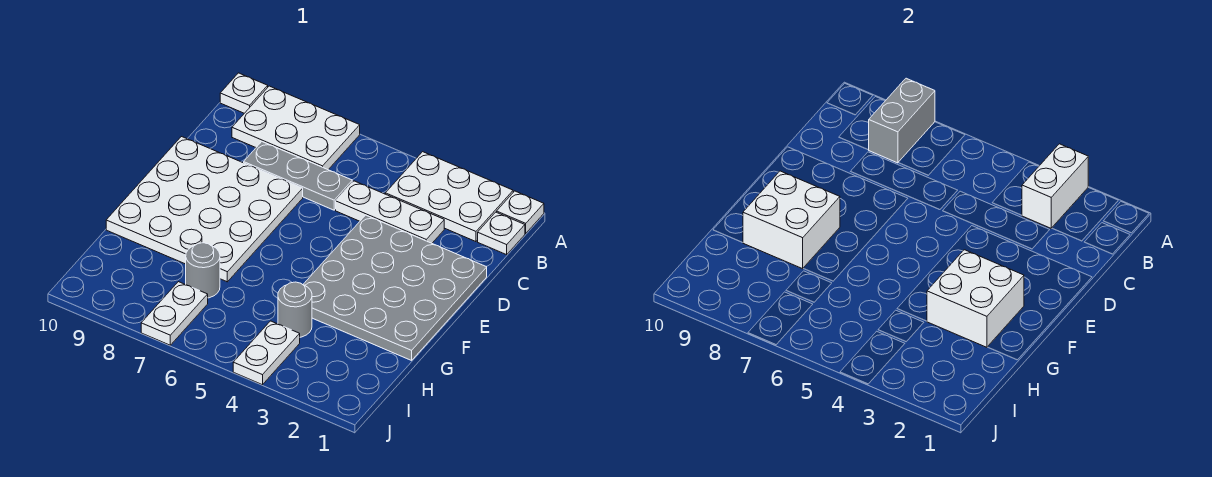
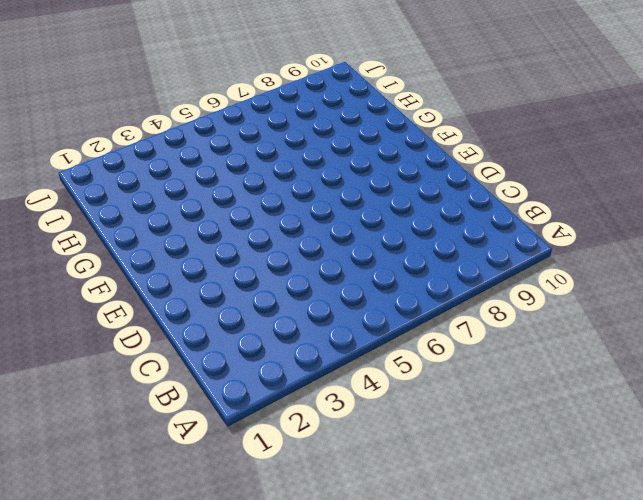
none -> white 1x1 plate [497,191,544,233]
none -> white 2x3 plate [385,152,513,242]
none -> white 2x3 plate [232,86,360,170]

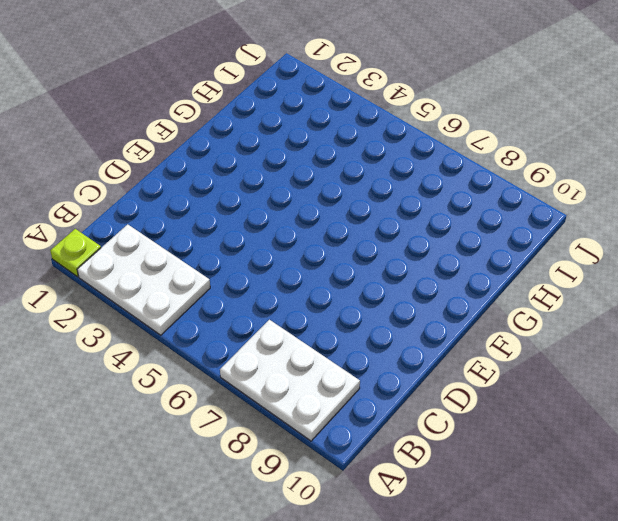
lime 1x1 plate [50,229,101,277] -> white 1x1 plate [497,191,544,233]
none -> white 1x1 plate [220,73,268,113]
none -> white 1x1 plate [478,212,525,255]
none -> white 1x3 plate [336,181,444,243]

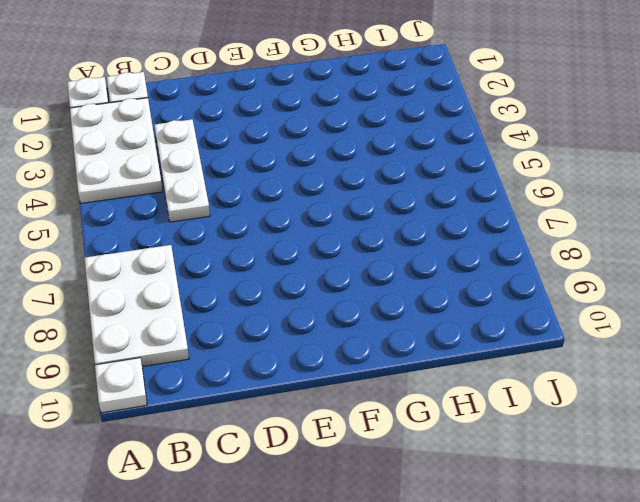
none -> grey 1x3 plate [244,142,352,210]
none -> grey 4x4 plate [303,215,487,360]
none -> white 4x4 plate [106,137,303,282]

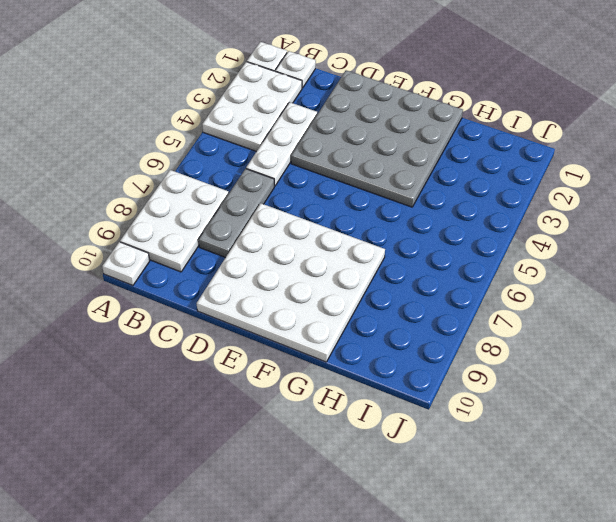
none -> grey 1x1 round brick [278,282,312,337]
none -> grey 1x1 round brick [186,243,220,298]
none -> white 1x2 plate [233,321,300,385]

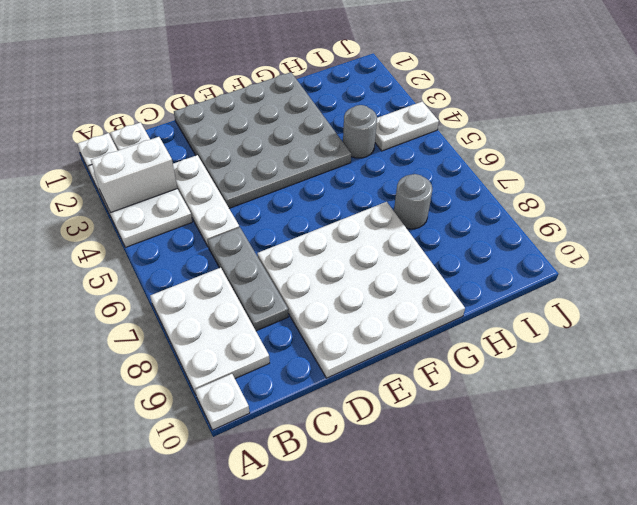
none -> white 1x2 plate [141,282,208,345]
none -> grey 1x2 brick [869,78,935,163]
none -> white 2x2 brick [927,250,1024,347]

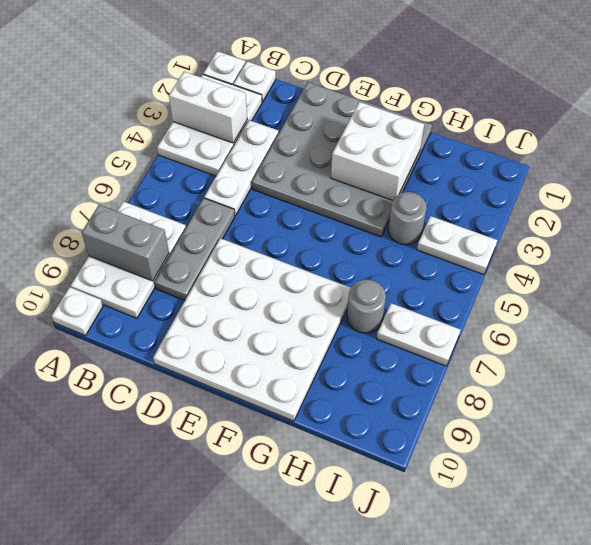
none -> white 2x2 brick [743,171,840,269]

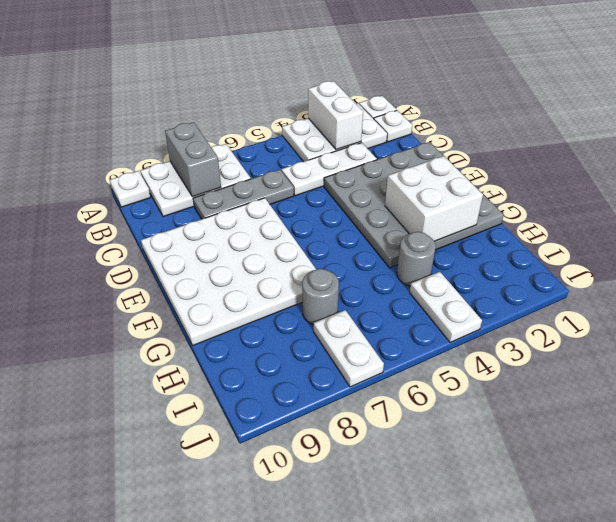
none -> white 2x2 brick [743,171,840,269]

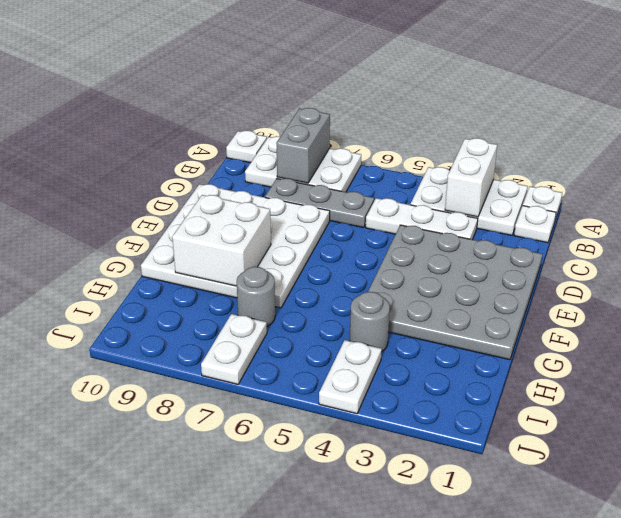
none -> white 2x2 brick [927,250,1024,347]

